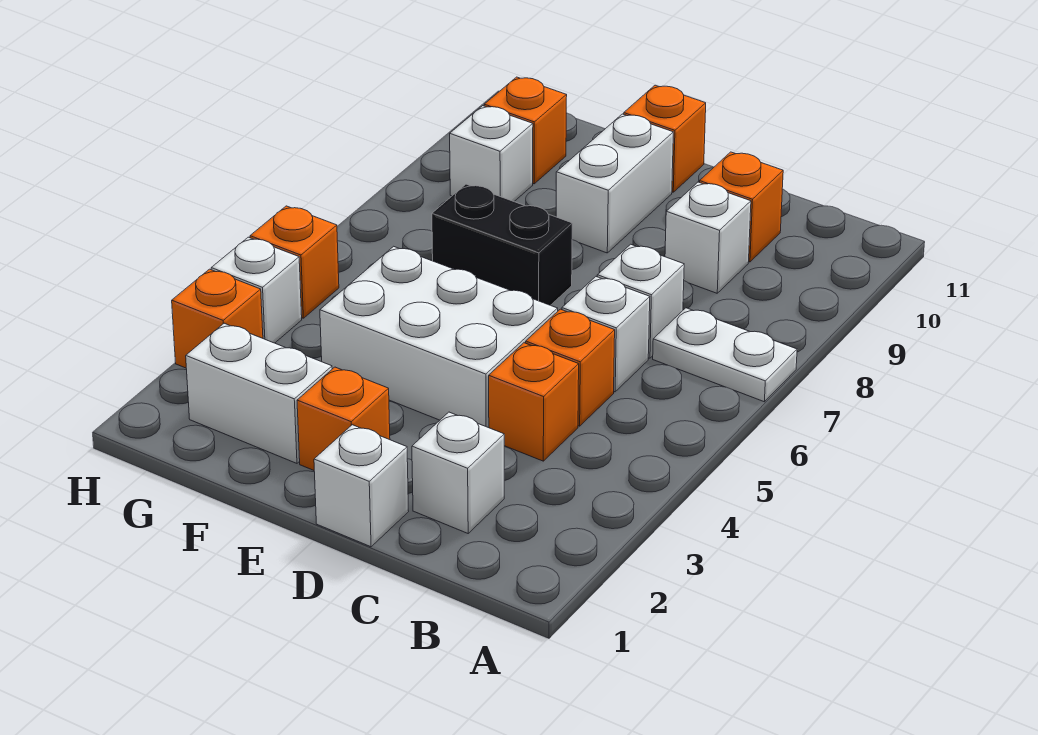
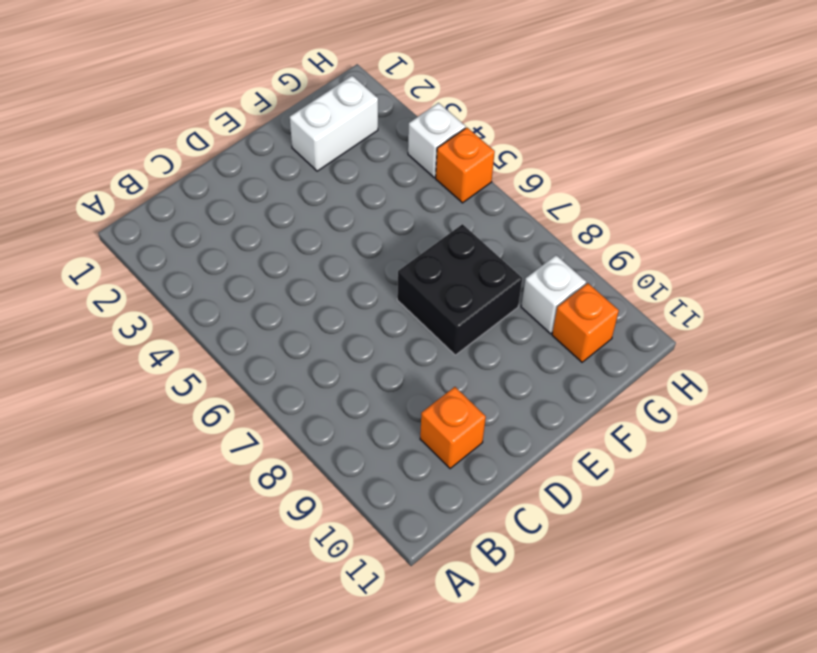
black 2x2 brick [397,224,522,355] -> black 1x2 brick [432,184,572,305]
none -> white 1x2 plate [653,308,797,402]
none -> white 1x1 brick [412,412,504,533]
none -> orange 1x1 brick [489,343,579,461]

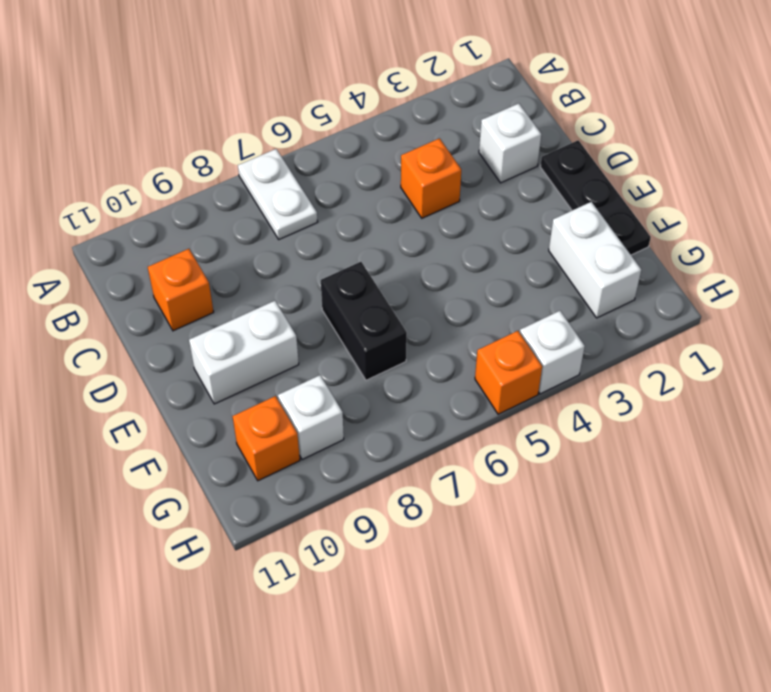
black 1x3 plate [540,140,651,255] -> white 1x1 brick [314,425,409,547]
none -> orange 1x1 brick [526,309,615,426]
none -> white 1x1 brick [562,277,650,392]
none -> white 1x1 brick [597,244,684,358]

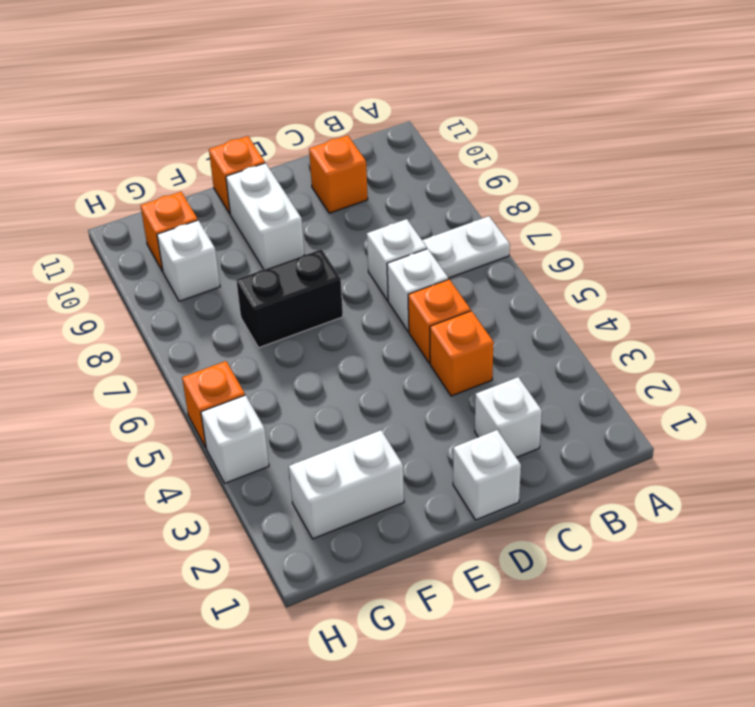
none -> white 1x1 brick [665,182,751,293]
none -> white 2x3 brick [320,246,558,428]
none -> orange 1x1 brick [297,367,390,470]

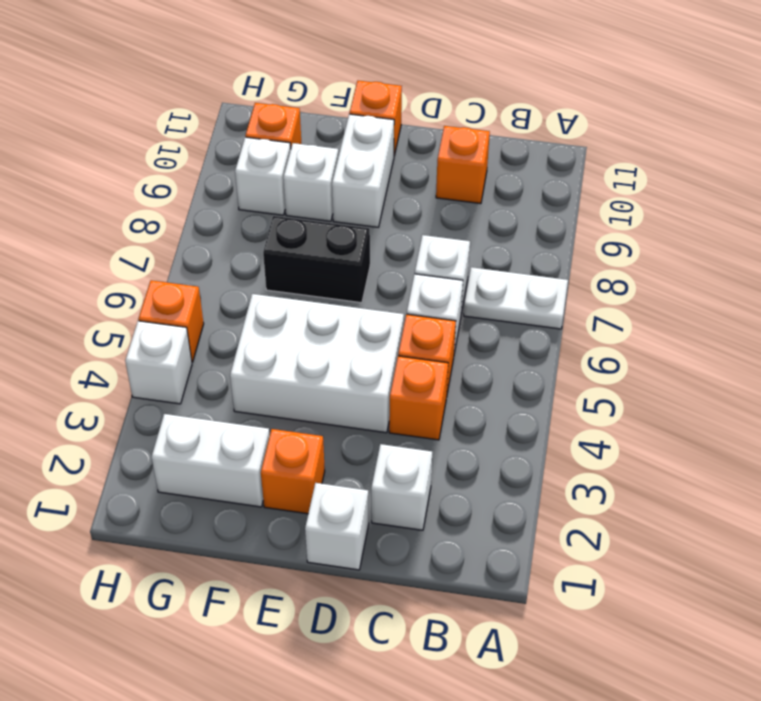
white 1x1 brick [283,143,338,221] -> white 1x1 brick moved to [665,182,751,293]
none -> orange 1x1 brick [172,269,263,368]

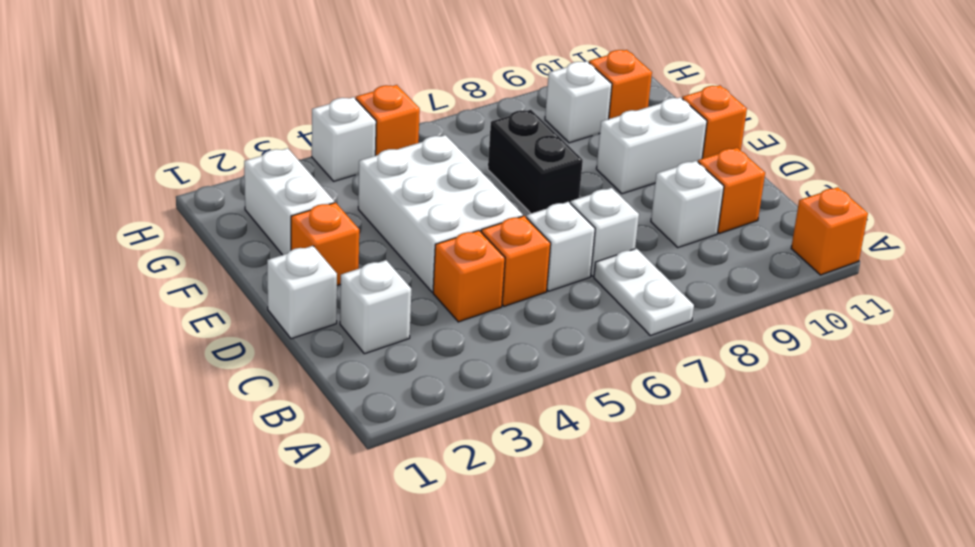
orange 1x1 brick [791,187,868,275] -> orange 1x1 brick moved to [172,269,263,368]

